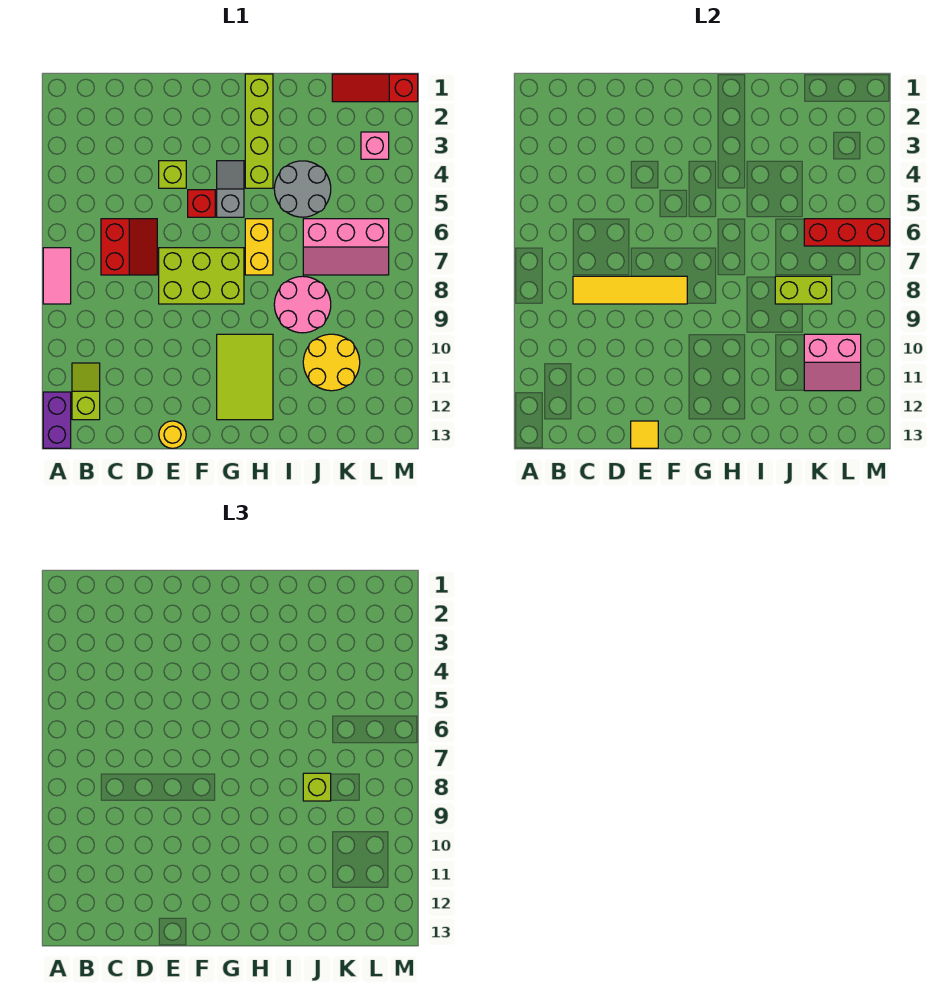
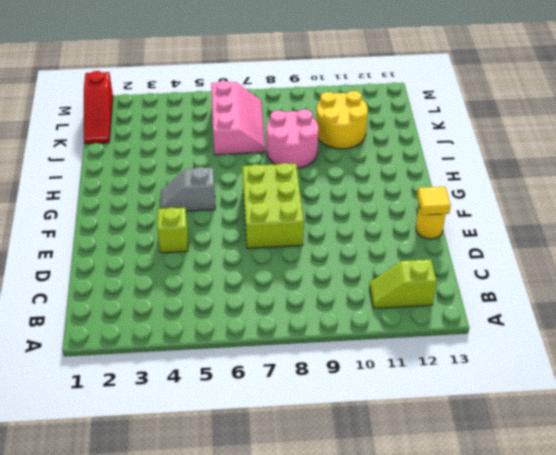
none -> pink 1x2 tile [43,248,71,304]
none -> purple 1x2 brick [43,392,71,448]
none -> red 2x2 slope [101,219,157,275]

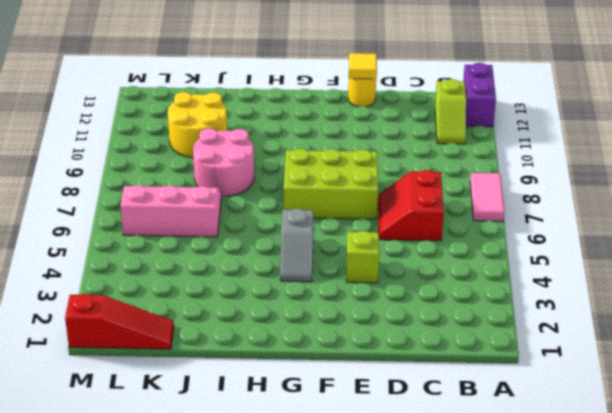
none -> red 1x1 brick [188,190,215,217]
none -> lime 2x3 tile [217,334,273,420]
none -> lime 1x4 brick [245,74,273,188]

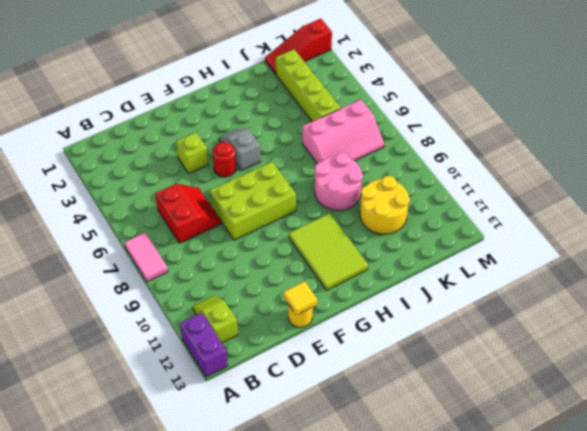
red 1x1 round brick [213,142,236,177] -> red 1x1 brick [188,190,215,217]
lime 1x4 brick [276,49,341,122] -> lime 1x4 brick moved to [245,74,273,188]
none -> yellow 1x2 brick [245,219,273,275]
none -> grey 2x2 round brick [274,161,331,217]
none -> pink 1x1 brick [361,132,389,159]

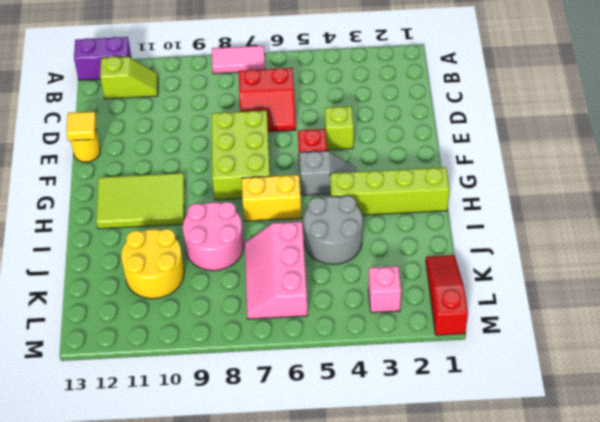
none -> yellow 1x4 tile [573,276,687,304]
none -> lime 1x2 brick [775,276,832,304]
none -> red 1x3 brick [804,219,890,246]

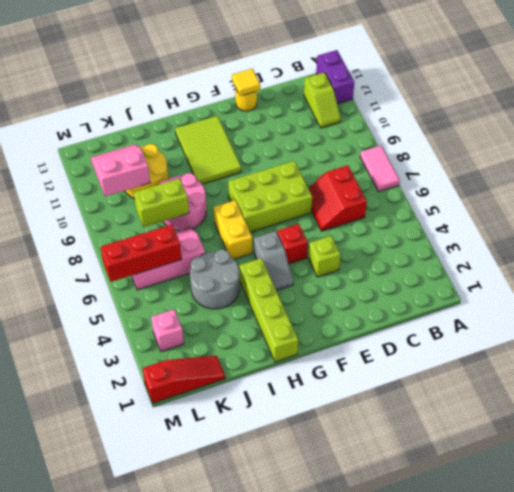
none -> yellow 1x4 tile [573,276,687,304]
none -> lime 1x1 brick [303,773,331,801]

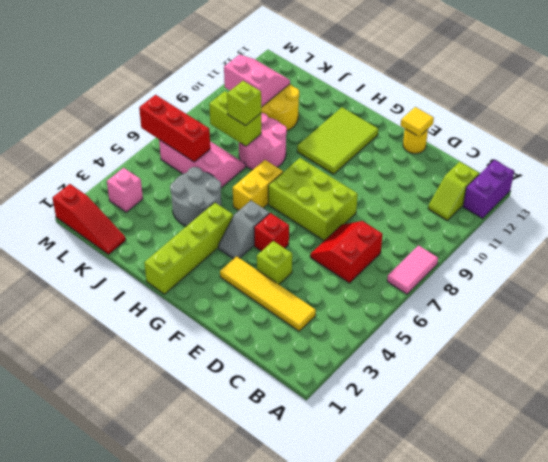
yellow 1x4 tile [220,256,316,331] -> yellow 1x4 tile moved to [573,276,687,304]

